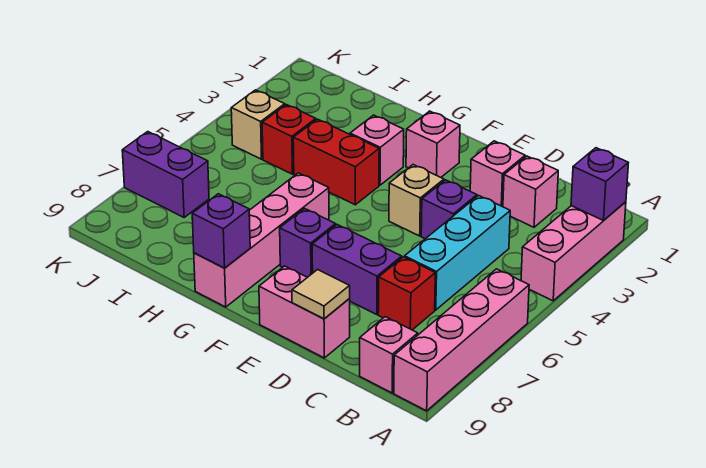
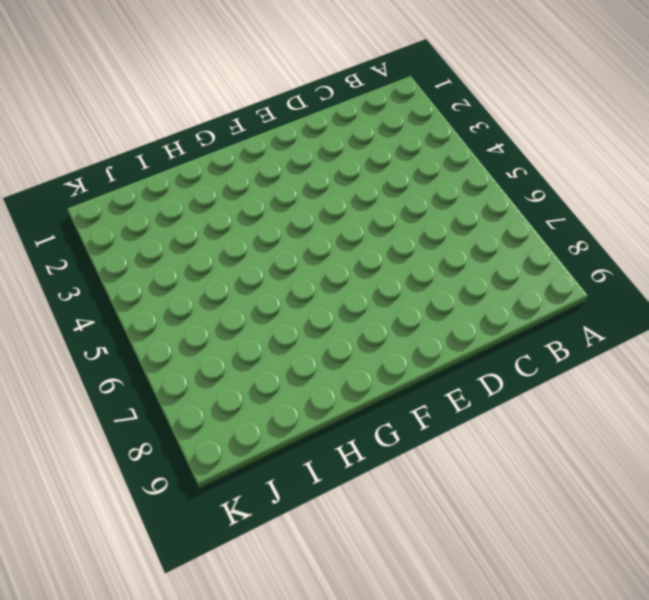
none -> pink 1x3 brick [521,202,626,301]
none -> pink 1x4 brick [394,269,529,411]
none -> pink 1x1 brick [360,317,418,393]

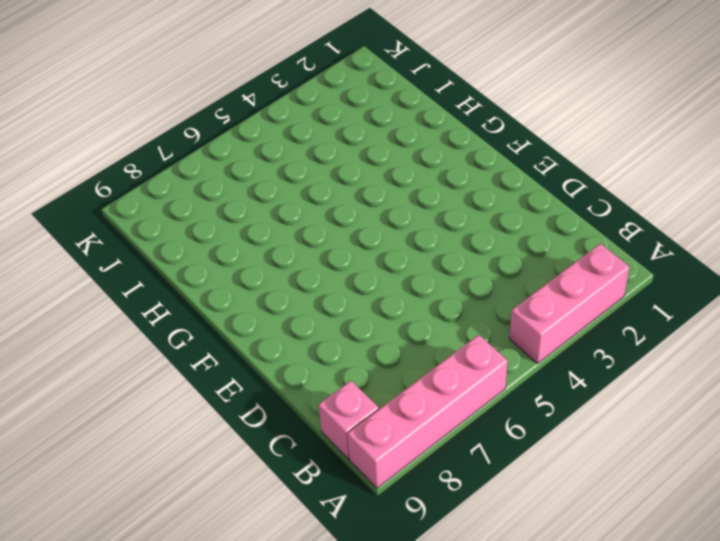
none -> pink 1x1 brick [503,156,558,227]
none -> cyan 1x3 brick [405,196,510,310]
none -> red 1x1 brick [378,257,435,330]

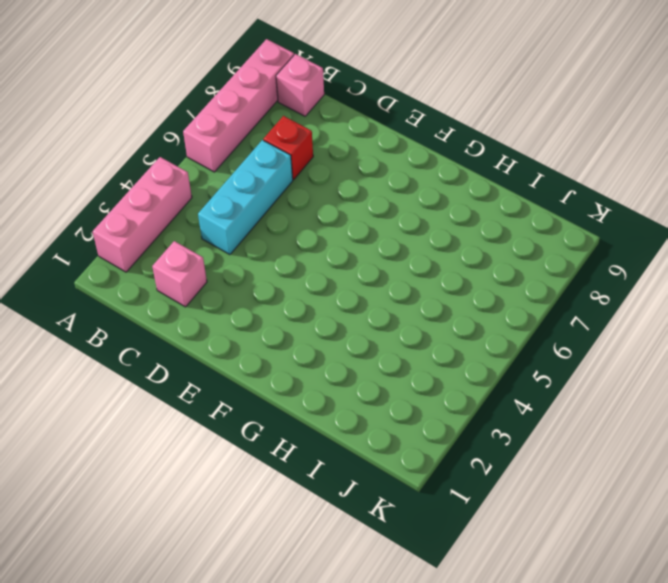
none -> pink 1x1 brick [470,141,525,207]
none -> purple 1x1 brick [421,180,477,239]
none -> purple 1x2 brick [312,225,402,315]

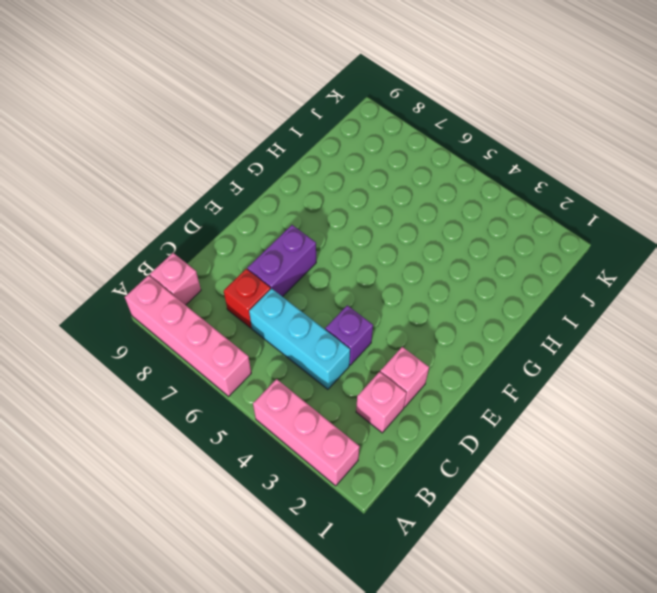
none -> pink 1x2 brick [259,266,350,358]
none -> tan 1x1 brick [389,165,444,236]
none -> pink 1x1 brick [406,111,460,177]

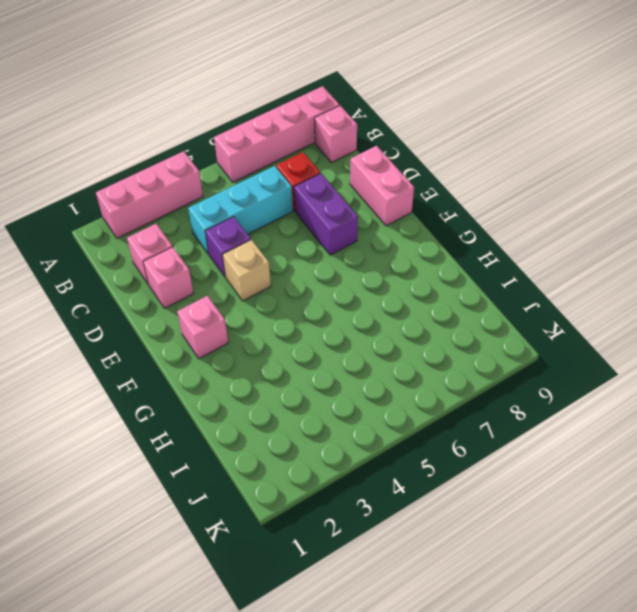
none -> purple 1x1 brick [280,209,336,277]
none -> pink 1x1 brick [350,115,404,185]
none -> red 1x2 brick [293,119,379,205]

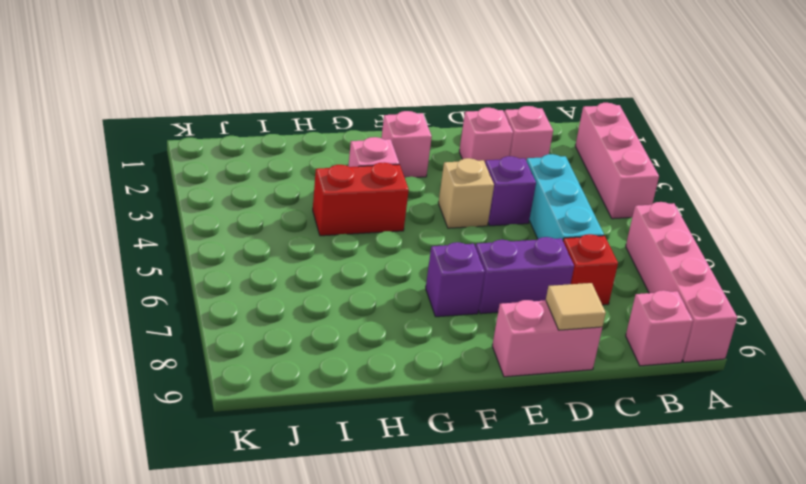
none -> pink 1x4 brick [194,173,329,307]
none -> red 1x1 brick [262,105,316,174]
none -> tan 1x1 brick [231,90,285,159]

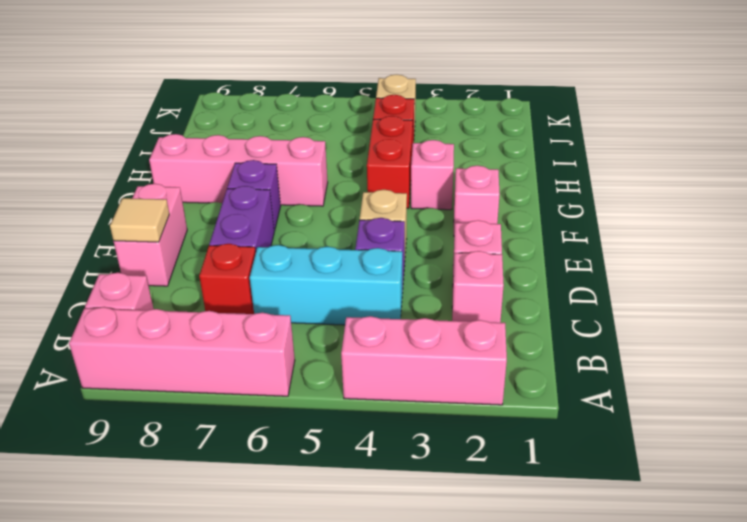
none -> purple 1x2 brick [122,132,209,217]
none -> purple 1x1 brick [571,148,628,220]
none -> purple 1x1 brick [192,194,250,268]

